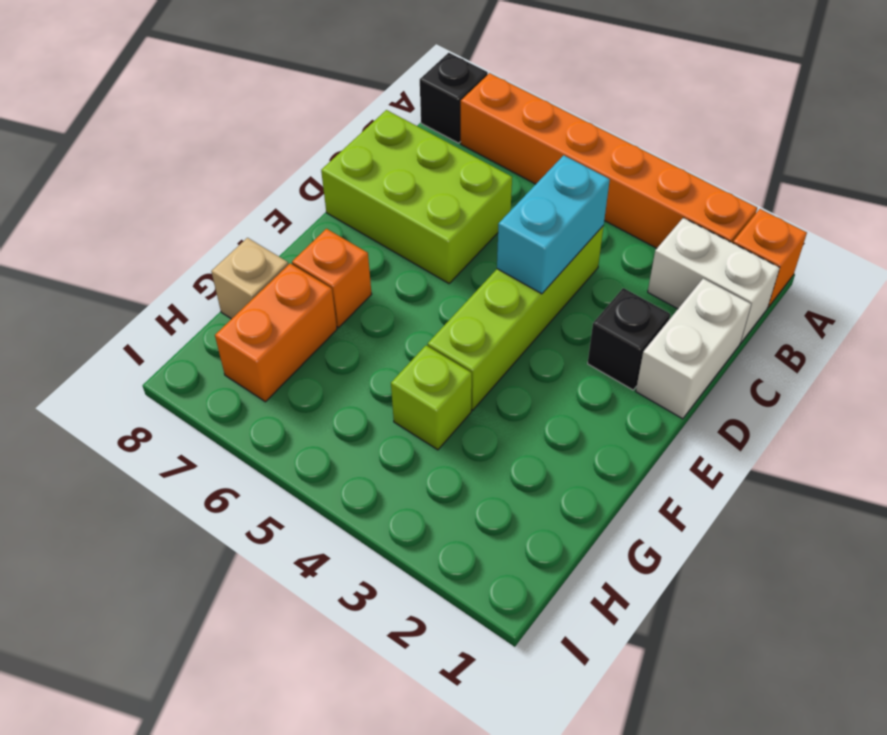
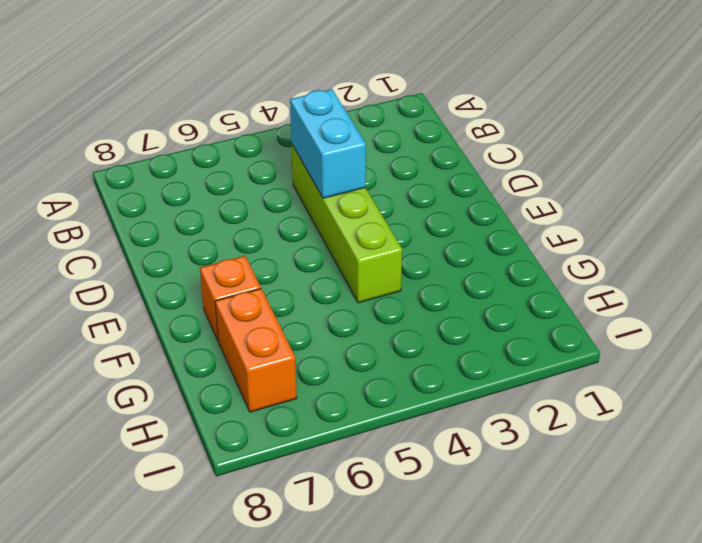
none -> orange 1x1 brick [733,209,807,307]
none -> orange 1x6 brick [461,73,757,248]
none -> black 1x1 brick [420,53,488,143]

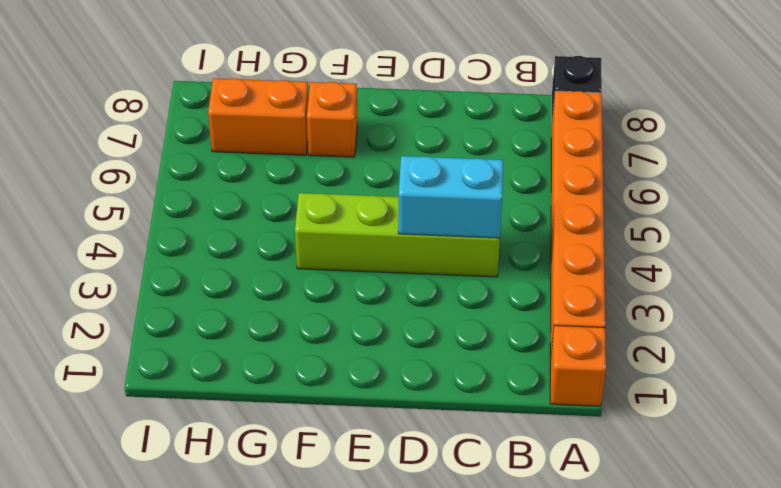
none -> white 1x2 brick [648,218,780,343]
none -> white 1x2 brick [636,279,751,419]
none -> lime 2x3 brick [321,110,512,283]

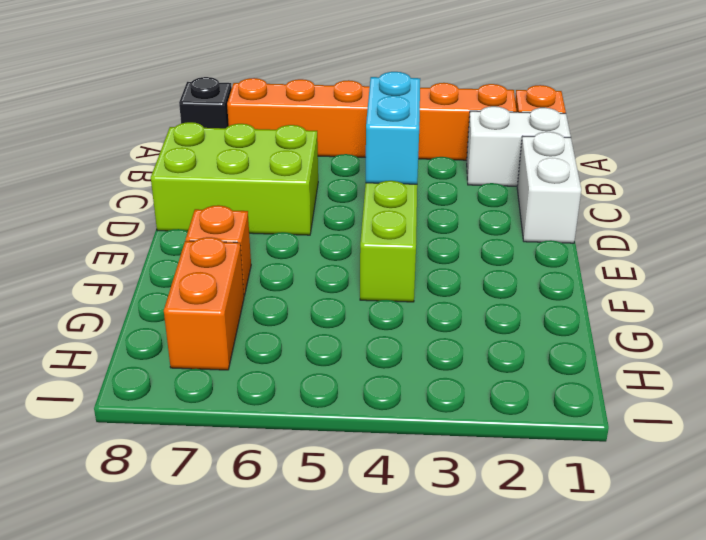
none -> black 1x1 brick [588,288,670,390]
none -> lime 1x1 brick [391,346,472,450]
none -> tan 1x1 brick [211,238,288,319]

